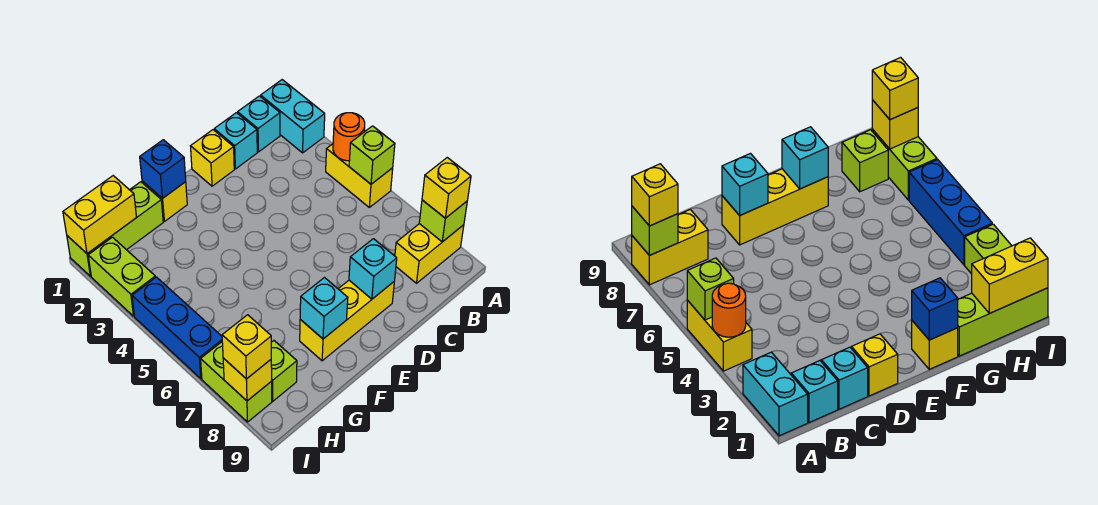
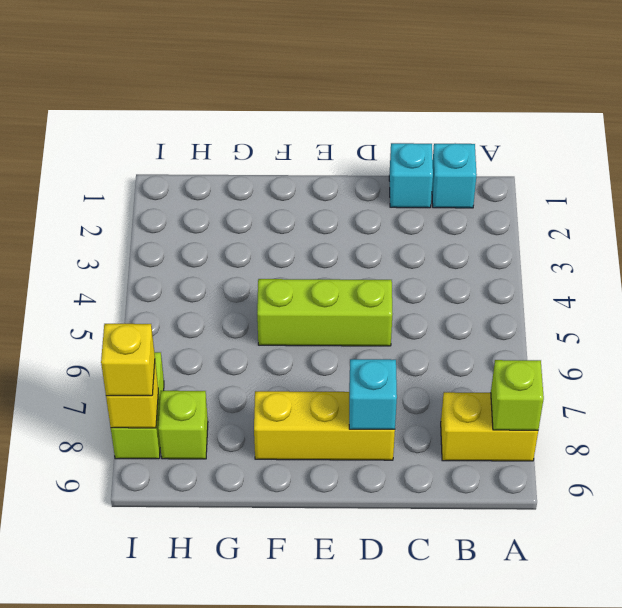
lime 1x3 brick [257,279,392,346] -> lime 1x3 brick moved to [67,182,163,276]
none -> cyan 1x2 brick [261,80,325,153]
none -> yellow 1x2 brick [326,144,393,207]
none -> yellow 1x1 brick [191,130,234,186]

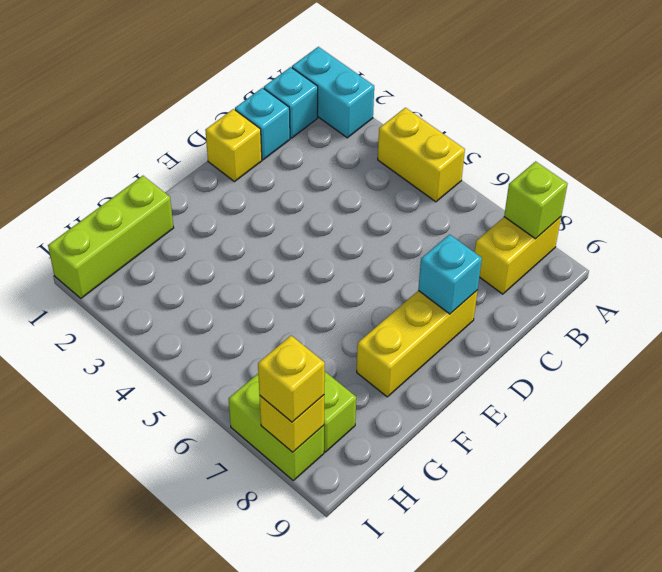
none -> yellow 1x1 brick [142,181,187,221]
none -> lime 1x2 brick [88,237,155,316]
none -> blue 1x3 brick [132,277,222,379]

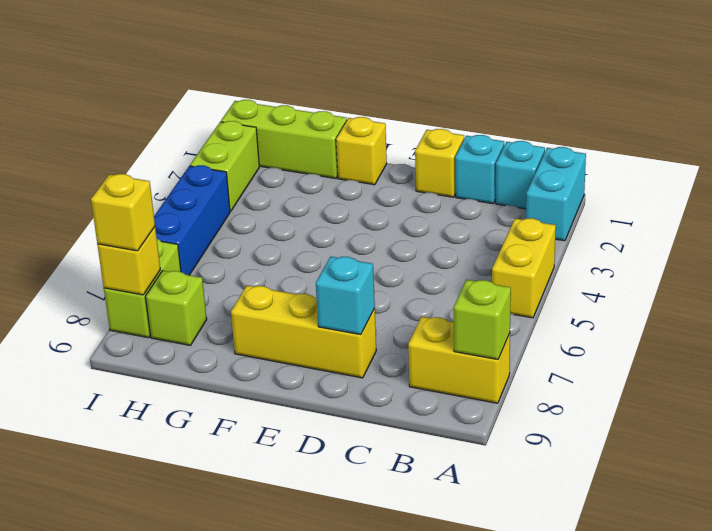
none -> orange 1x1 round brick [333,113,365,161]
none -> lime 1x1 brick [349,126,395,184]
none -> blue 1x1 brick [140,140,186,198]

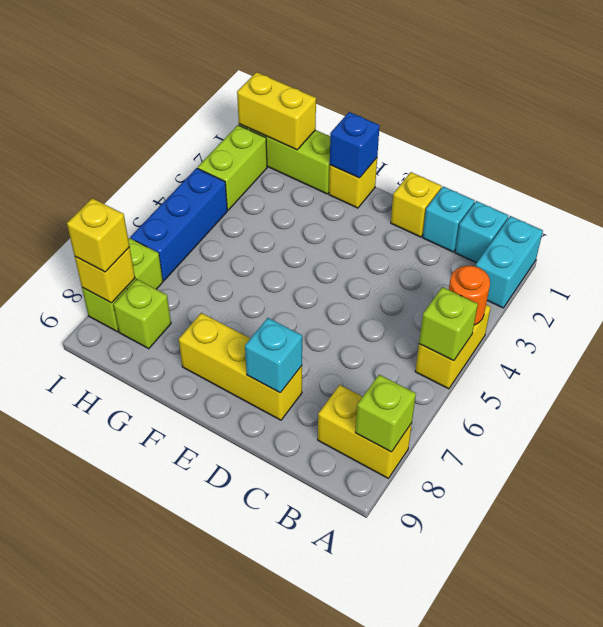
none -> cyan 1x1 brick [300,278,348,339]
none -> yellow 1x1 brick [422,158,471,218]

